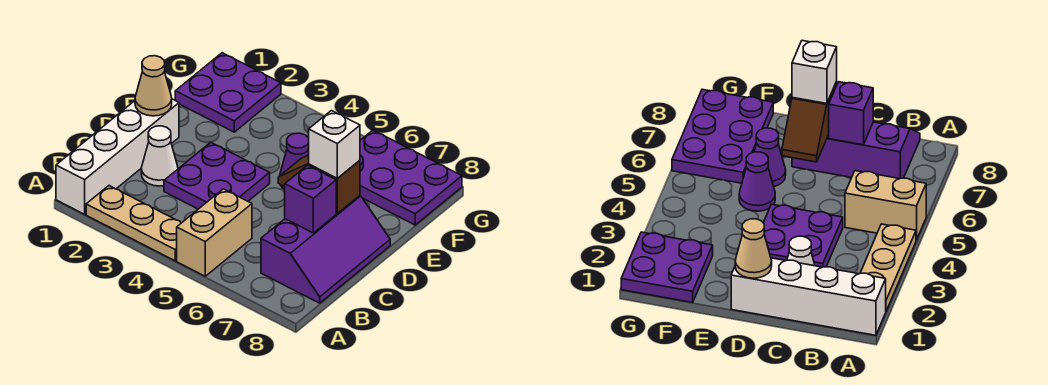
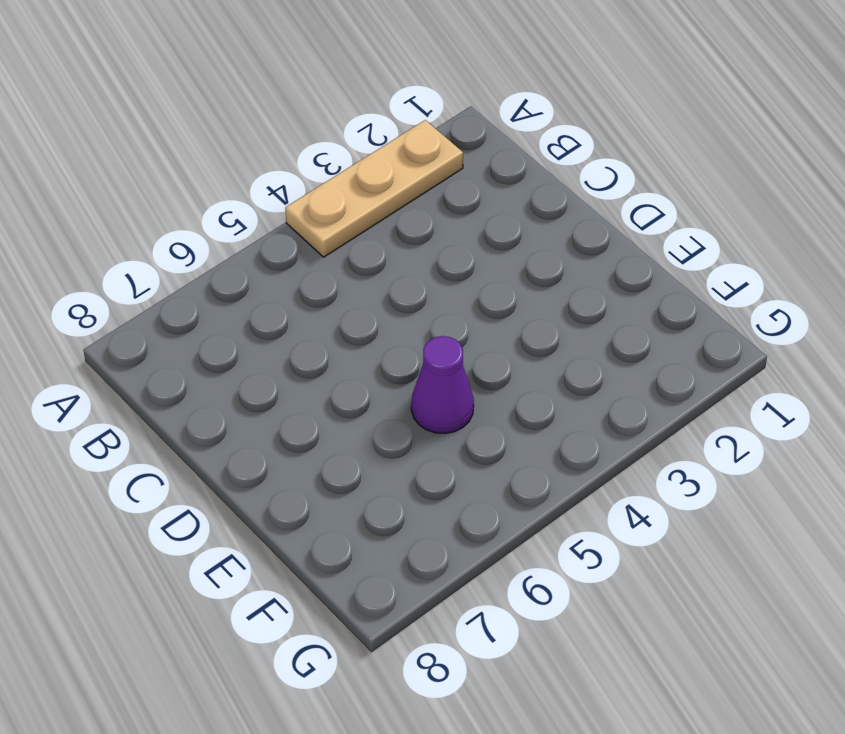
none -> white 1x4 brick [56,99,179,214]
none -> tan 1x2 brick [177,189,252,276]
none -> purple 2x3 slope [261,196,390,303]

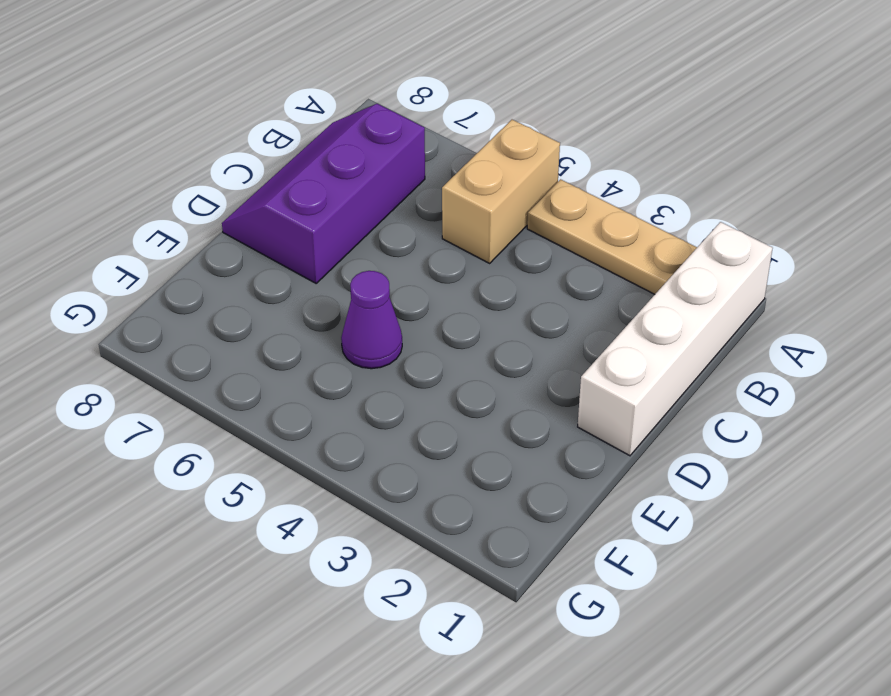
none -> white 1x1 cone [141,126,178,186]
none -> purple 2x2 plate [164,142,270,209]
none -> purple 1x1 cone [754,128,786,187]

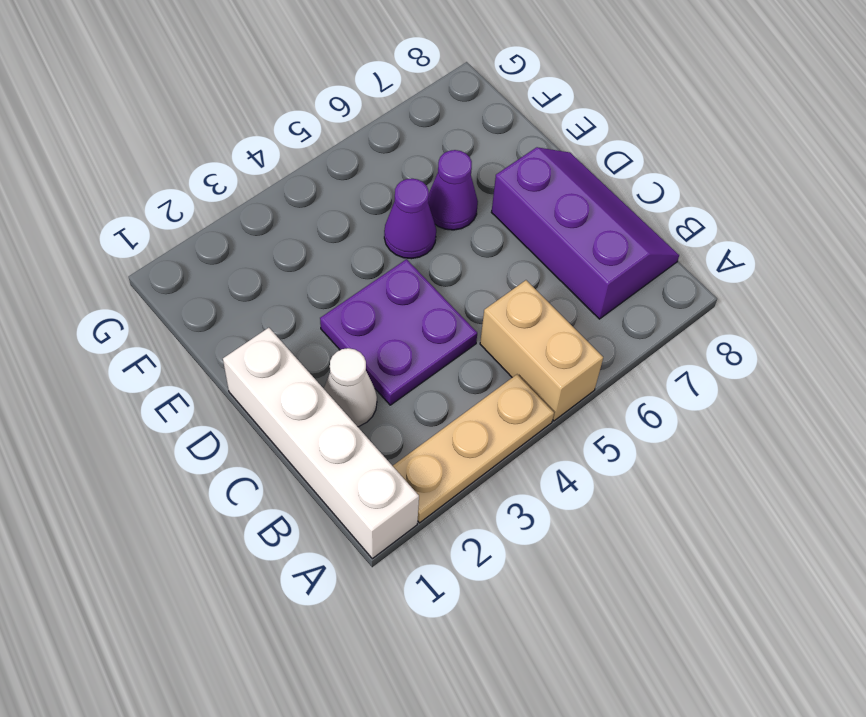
none -> purple 2x2 plate [175,53,281,132]
none -> purple 2x3 plate [360,130,462,225]
none -> purple 1x1 brick [285,165,336,233]

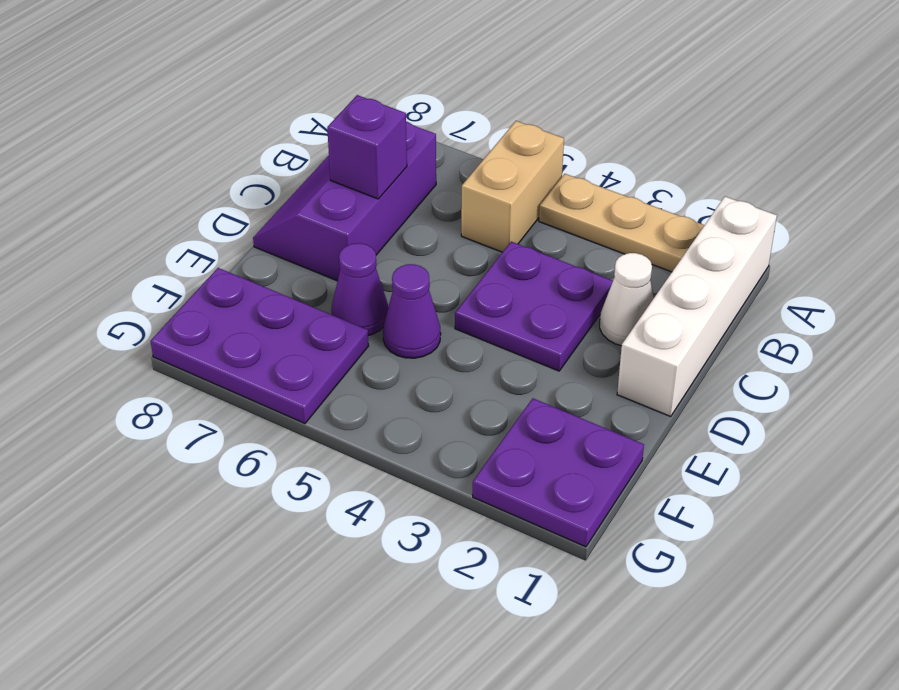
none -> tan 1x1 cone [135,56,172,116]
none -> brown 1x2 slope [278,155,360,213]
none -> white 1x1 brick [309,111,360,178]

